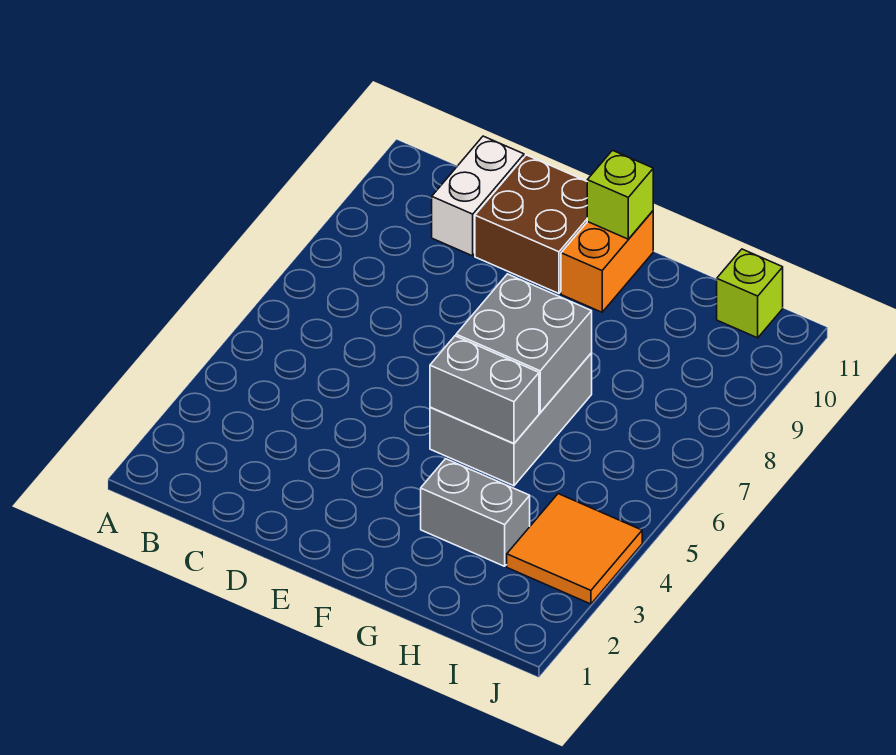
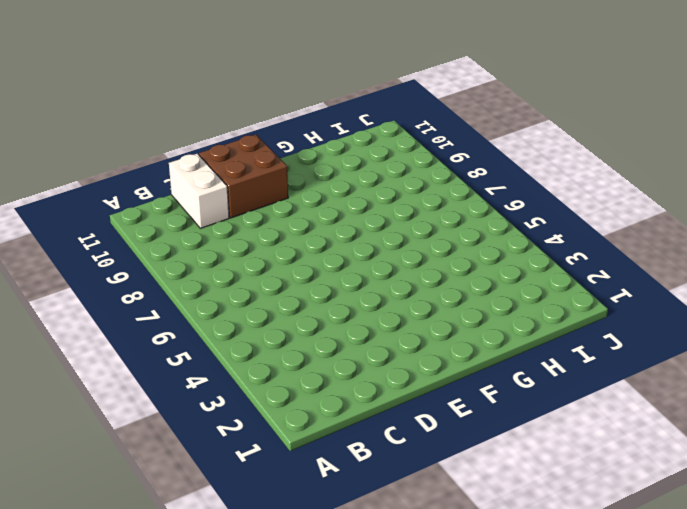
none -> grey 2x3 brick [430,353,592,486]
none -> orange 1x2 brick [561,211,653,312]

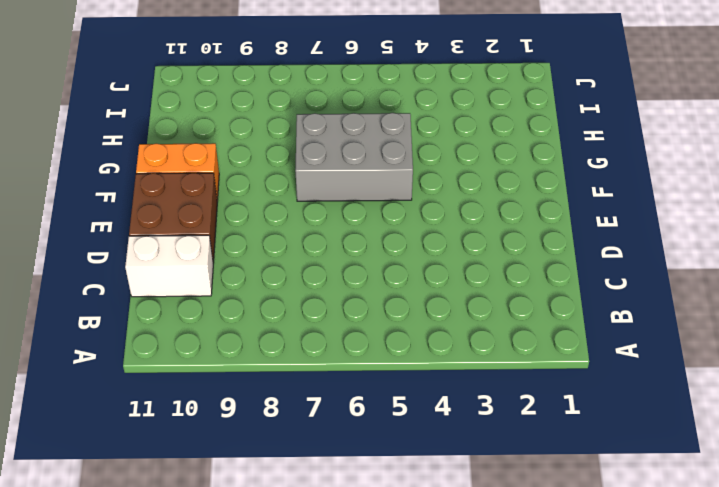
none -> grey 1x2 brick [421,459,530,566]
none -> orange 2x2 tile [507,494,642,604]

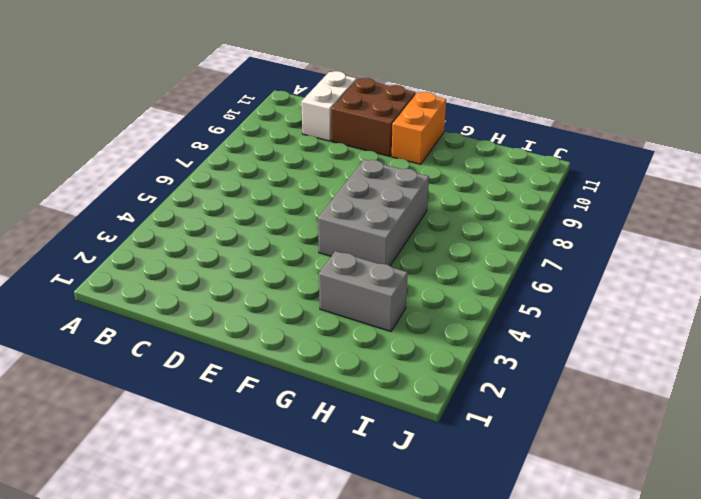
none -> orange 2x2 tile [507,494,642,604]
none -> lime 1x1 brick [717,249,783,338]

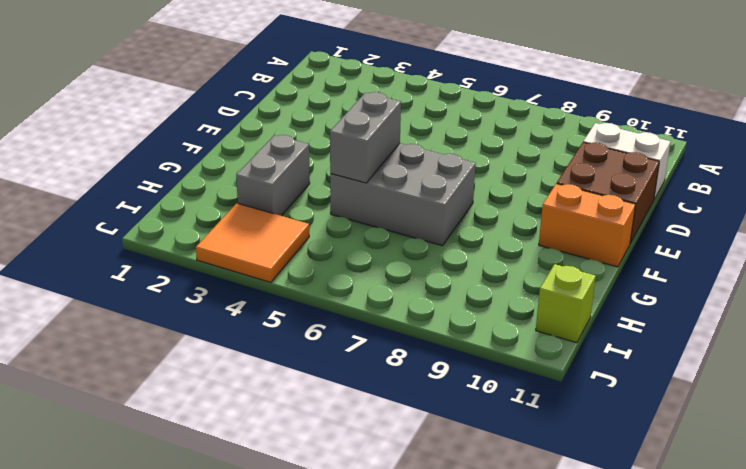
none -> grey 2x2 brick [456,274,592,413]
none -> lime 1x1 brick [587,150,653,239]

